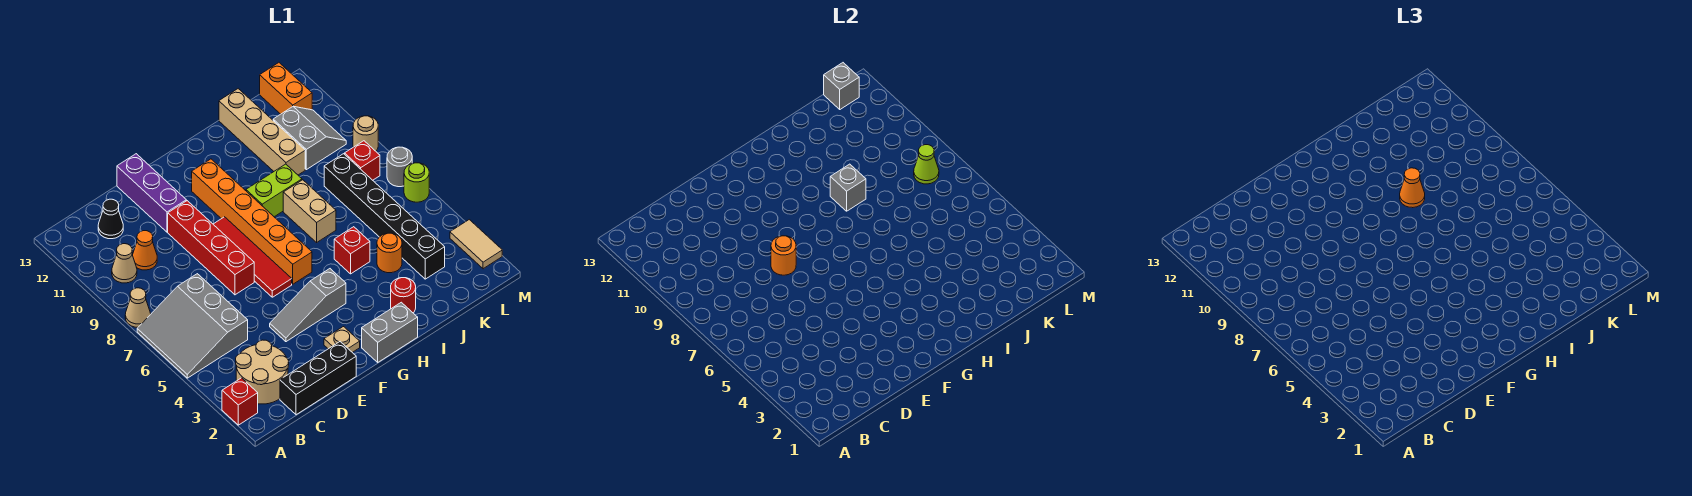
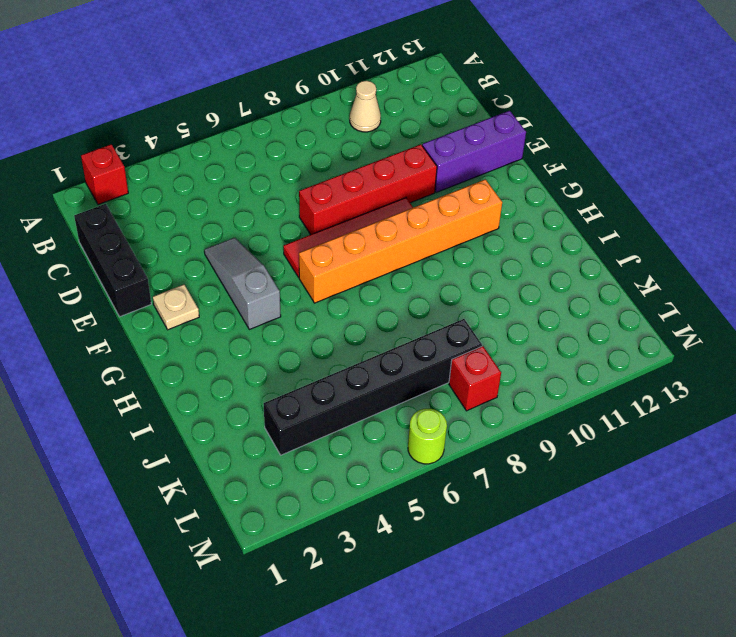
none -> grey 3x3 slope [137,274,248,378]
none -> tan 1x1 cone [125,288,151,327]
none -> tan 2x2 round brick [236,340,289,404]
none -> orange 1x1 cone [133,231,157,270]

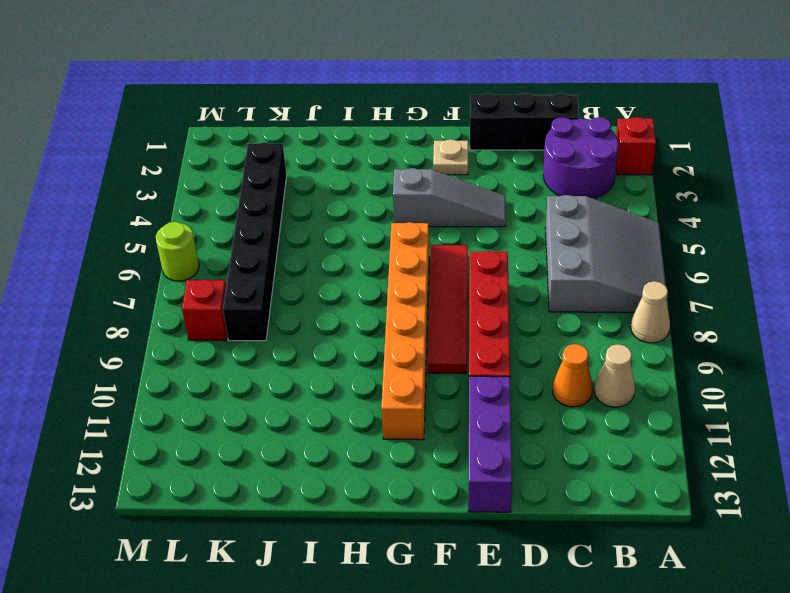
purple 2x2 round brick [543,117,618,199] -> tan 2x2 round brick [236,340,289,404]
none -> black 1x1 cone [98,199,123,239]
none -> grey 1x2 brick [362,302,418,362]
none -> lime 1x2 brick [246,164,302,217]
none -> red 1x1 round brick [391,278,416,313]

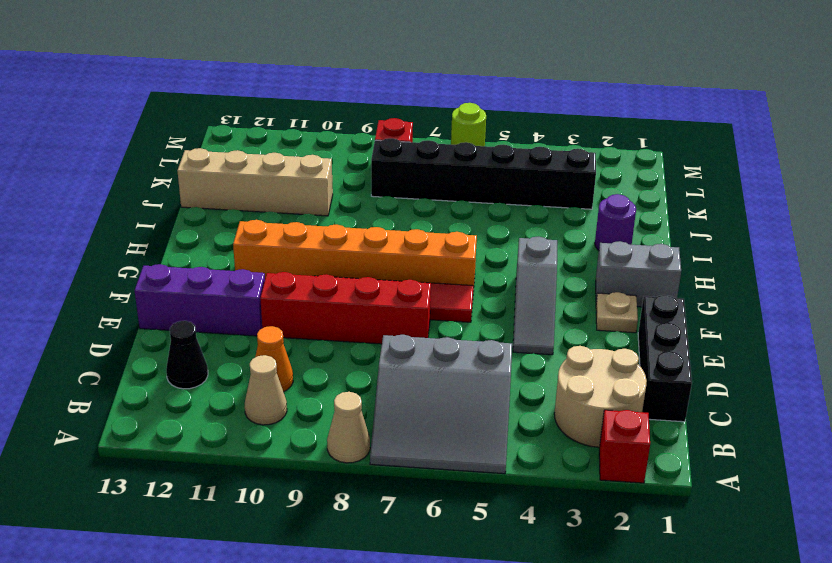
grey 1x2 brick [596,241,681,307] -> grey 1x2 brick turned to [362,302,418,362]
purple 1x1 round brick [595,194,636,251] -> red 1x1 round brick [391,278,416,313]
none -> lime 1x2 brick [246,164,302,217]
none -> red 1x1 brick [334,227,370,274]
none -> tan 1x2 brick [283,180,336,242]
none -> orange 1x1 round brick [377,233,402,273]

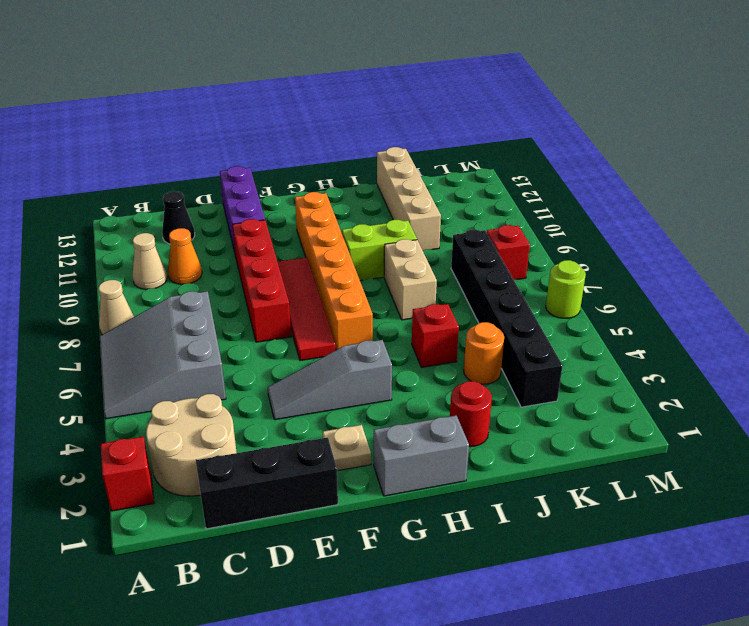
none -> grey 2x2 slope [273,106,346,170]
none -> orange 1x2 brick [260,63,312,114]
none -> tan 1x2 tile [450,220,502,269]
none -> grey 1x1 round brick [387,147,412,187]

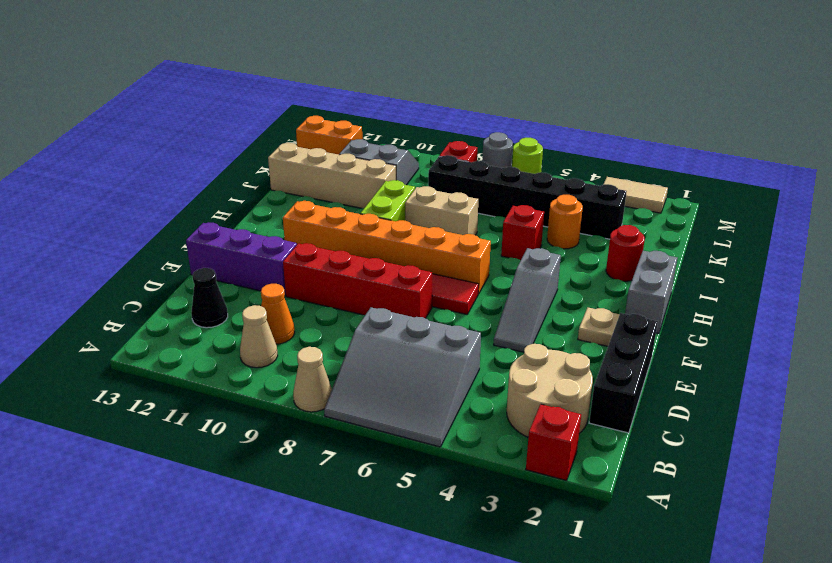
none -> tan 1x1 round brick [353,116,378,151]
none -> orange 1x1 round brick [771,236,796,275]
none -> grey 1x1 brick [830,164,866,211]
none -> lime 1x1 cone [914,145,939,184]

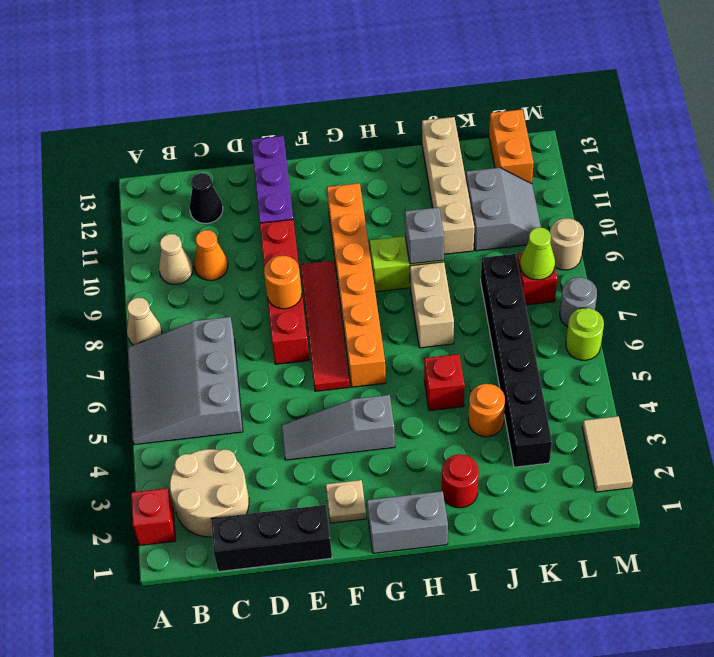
none -> grey 1x1 brick [824,63,859,109]
none -> orange 1x1 cone [1400,168,1425,208]

